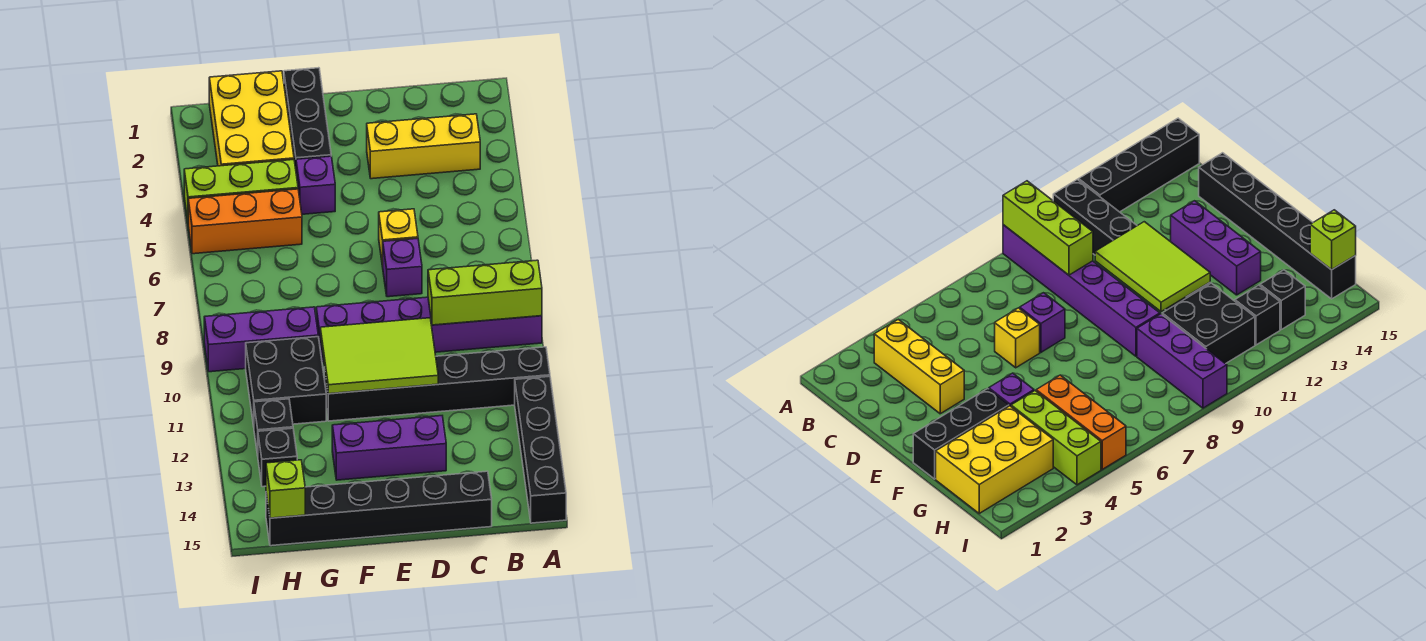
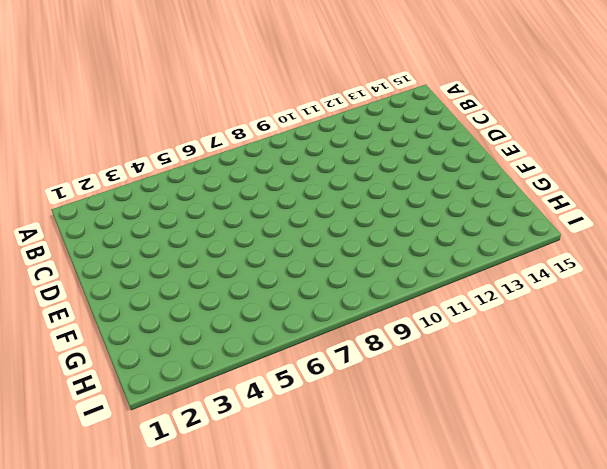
none -> purple 1x6 brick [316,297,542,362]
none -> black 1x6 brick [324,347,550,421]
none -> black 1x4 brick [515,376,566,523]

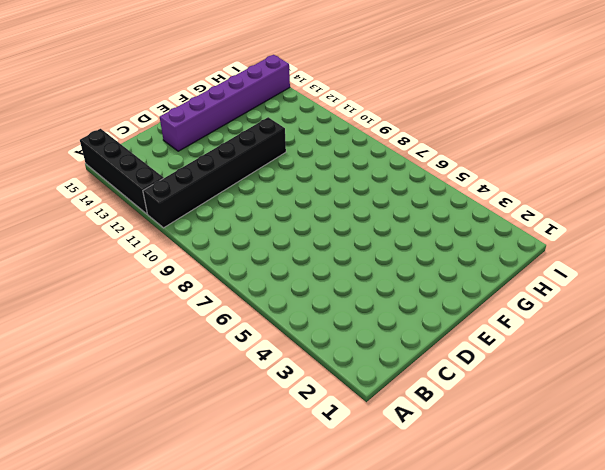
purple 1x6 brick [160,55,290,151] -> purple 1x6 brick moved to [316,297,542,362]
none -> yellow 1x3 brick [367,114,480,179]
none -> black 1x6 brick [266,471,492,546]
none -> yellow 1x1 brick [379,209,418,267]

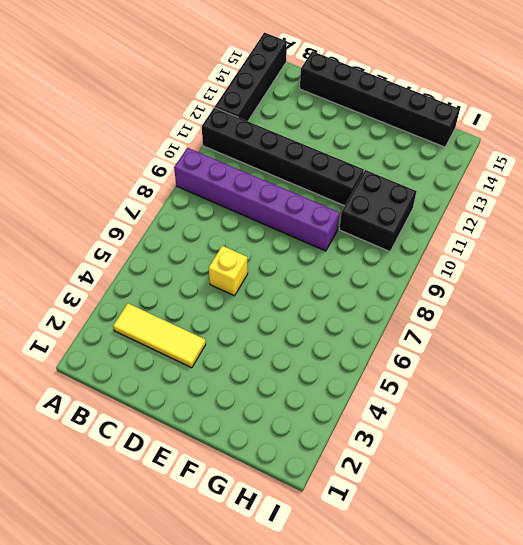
yellow 1x3 tile [113,303,206,368] -> yellow 1x3 brick [367,114,480,179]
none -> purple 1x1 brick [383,238,422,297]
none -> purple 1x3 brick [332,416,446,480]
none -> black 1x3 brick [284,68,331,169]

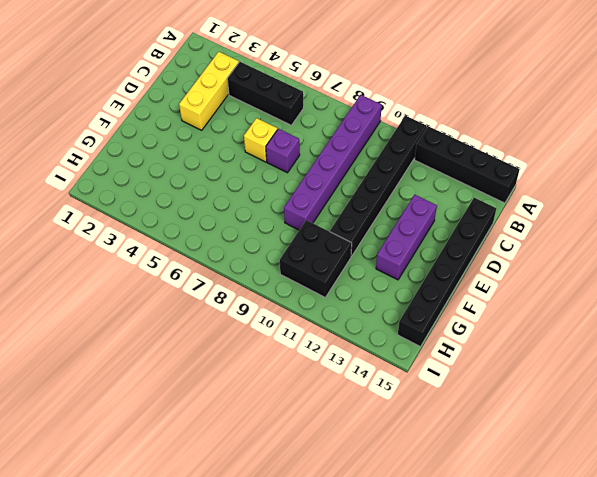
black 1x3 brick [227,62,303,125] -> black 1x3 brick moved to [284,68,331,169]
none -> purple 1x1 brick [296,156,335,214]
none -> yellow 2x3 brick [209,71,294,166]
none -> lime 1x3 brick [184,160,298,220]

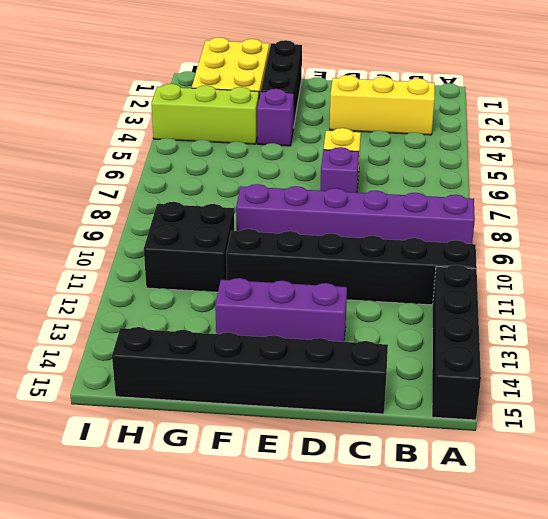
none -> orange 1x3 brick [188,189,302,254]
none -> purple 1x3 brick [204,307,318,372]
none -> black 1x1 brick [254,399,293,455]

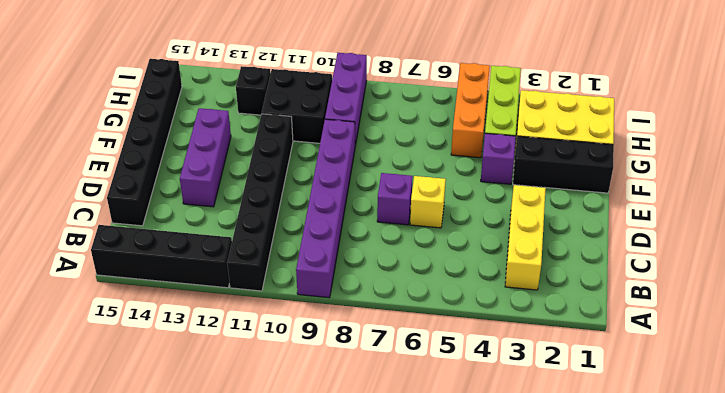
none -> black 1x1 brick [258,428,297,487]
none -> lime 1x3 brick [428,260,542,325]
none -> lime 2x3 tile [320,318,438,394]

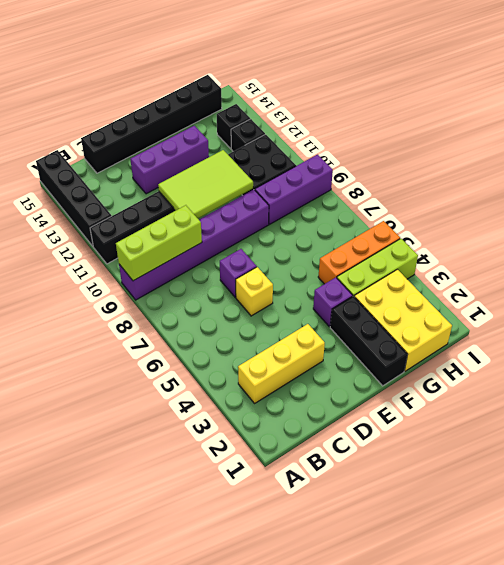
none -> lime 1x1 brick [266,460,305,518]

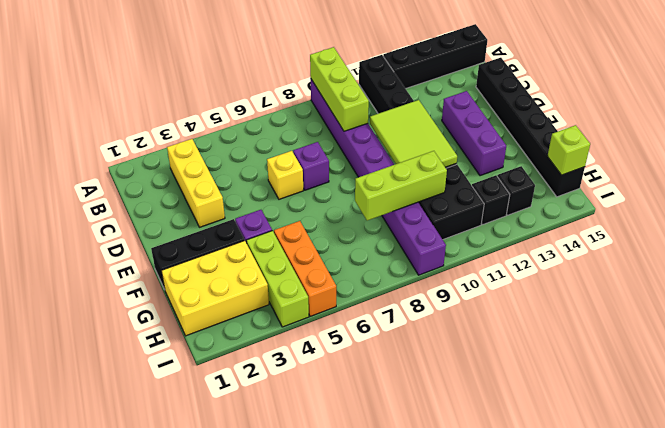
lime 1x3 brick [355,151,447,221] -> none

